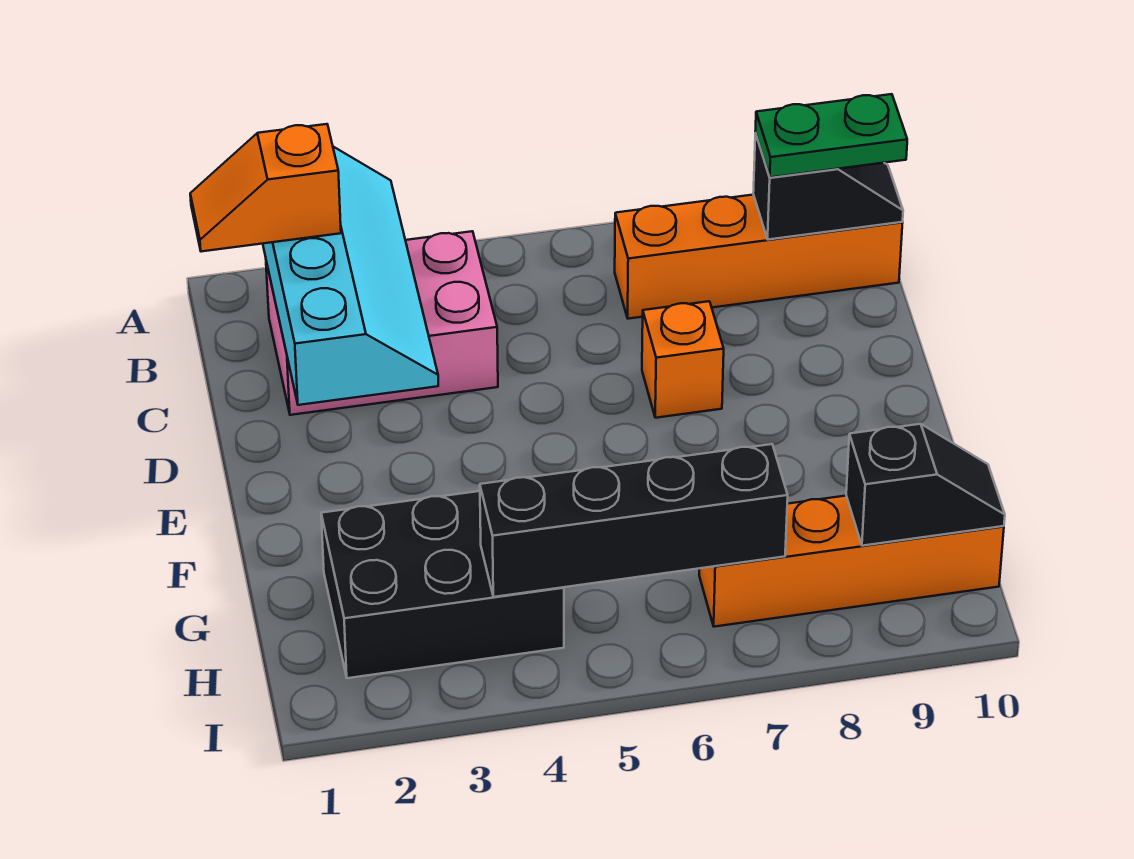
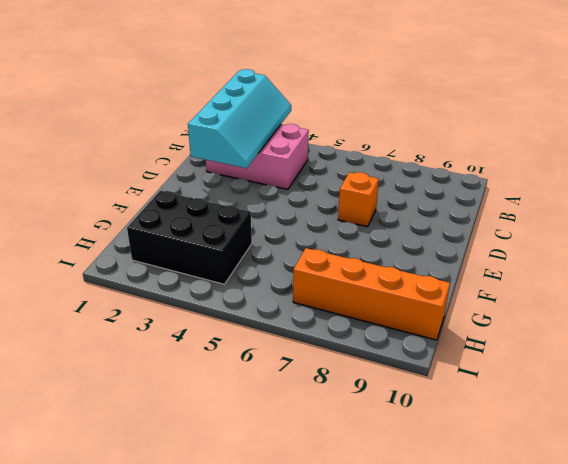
none -> orange 1x4 brick [615,195,902,319]
none -> black 1x2 slope [753,133,903,240]

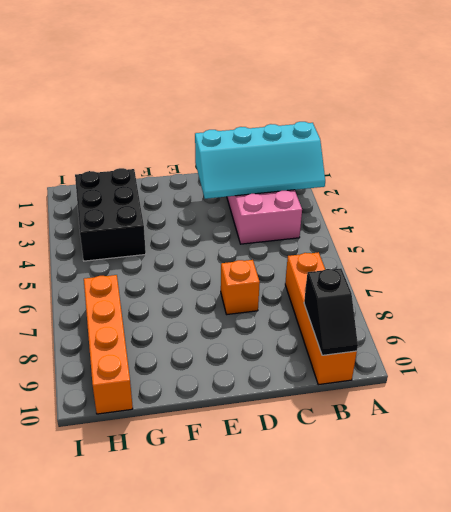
none -> black 1x4 brick [480,444,788,597]
none -> black 1x2 slope [846,424,1005,546]

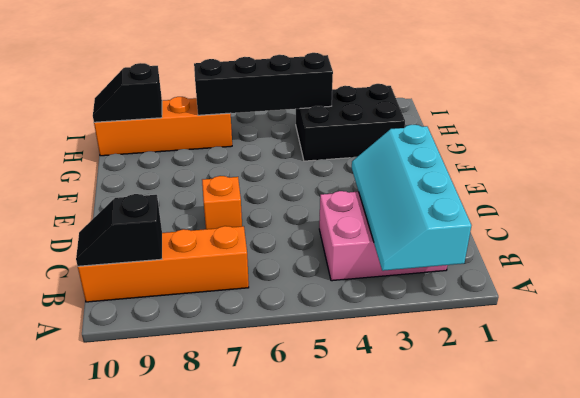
none -> orange 1x2 slope [190,124,341,252]
none -> green 1x2 plate [755,94,907,177]

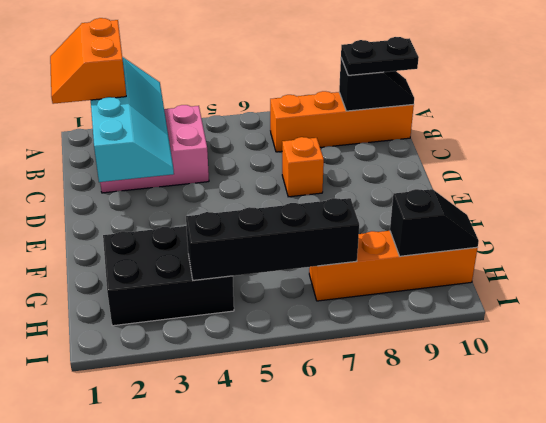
orange 2x2 slope [50,18,126,104] -> orange 1x2 slope [190,124,341,252]
black 1x2 plate [341,37,419,75] -> green 1x2 plate [755,94,907,177]

